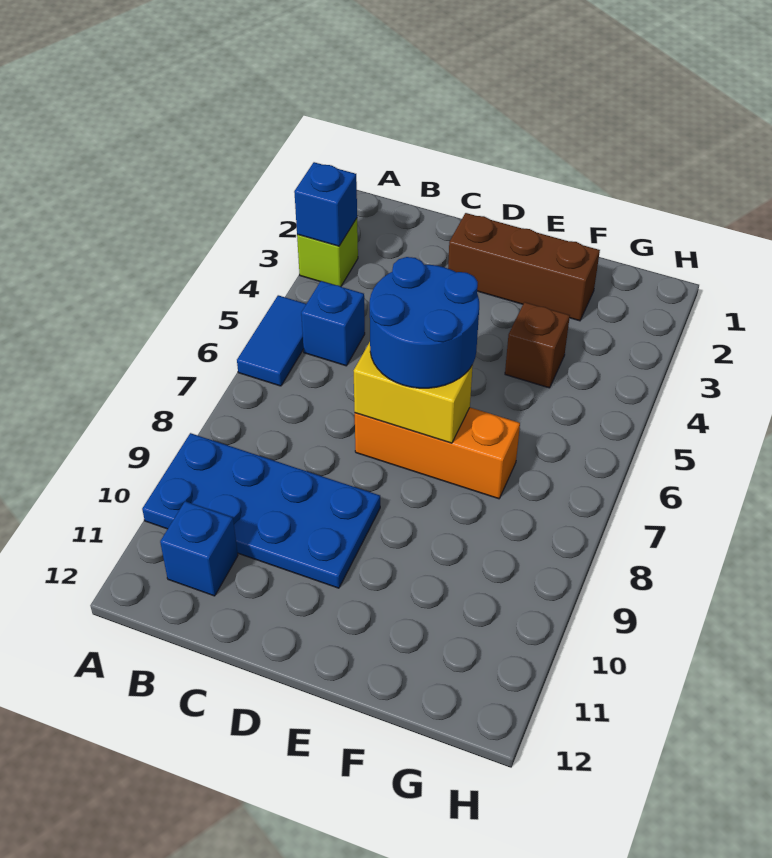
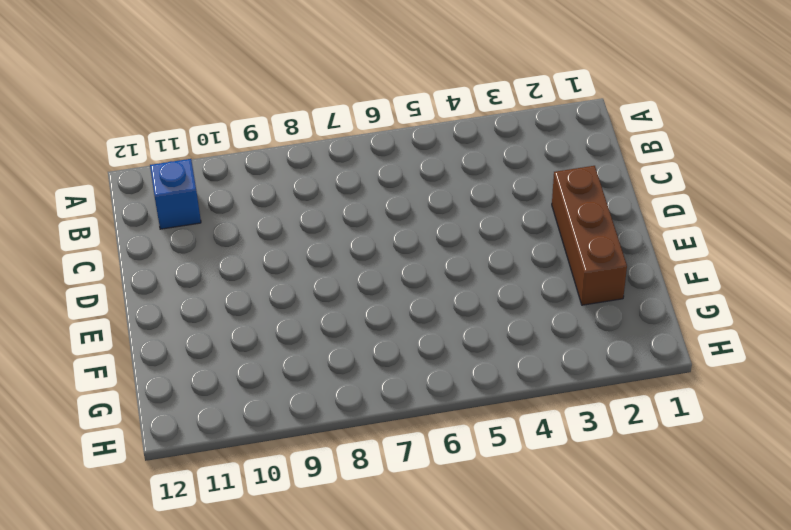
none -> lime 1x1 brick [297,219,358,287]
none -> blue 1x2 tile [237,295,306,386]

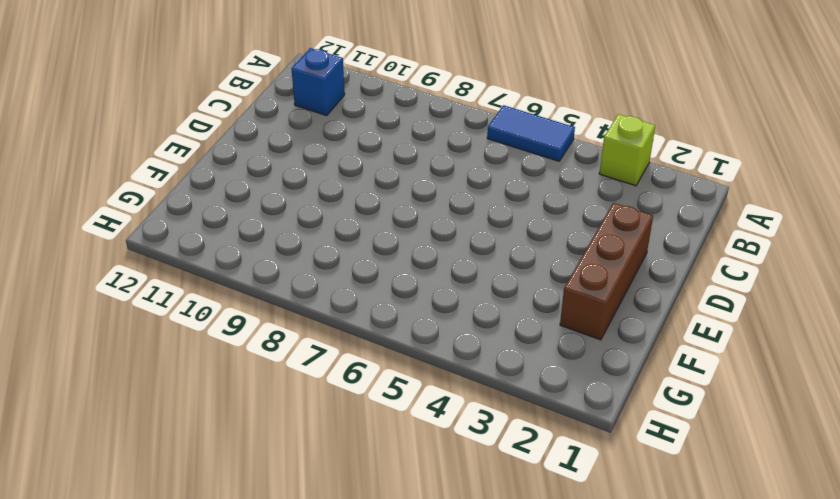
none -> blue 2x4 plate [142,433,380,588]
none -> blue 1x1 brick [301,281,365,366]

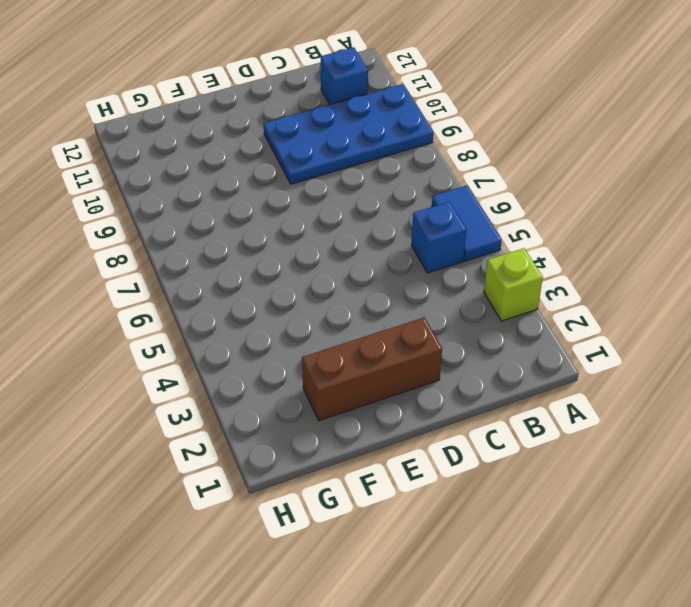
none -> orange 1x3 brick [355,408,520,499]
none -> brown 1x1 brick [505,302,570,388]

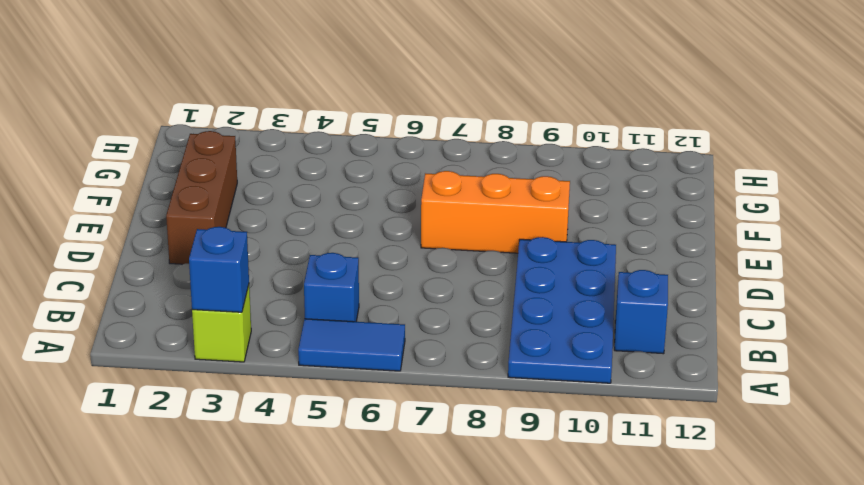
orange 1x3 brick [421,171,570,253] -> orange 1x3 brick turned to [355,408,520,499]
none -> brown 1x1 brick [505,302,570,388]
none -> yellow 1x2 brick [354,342,473,443]

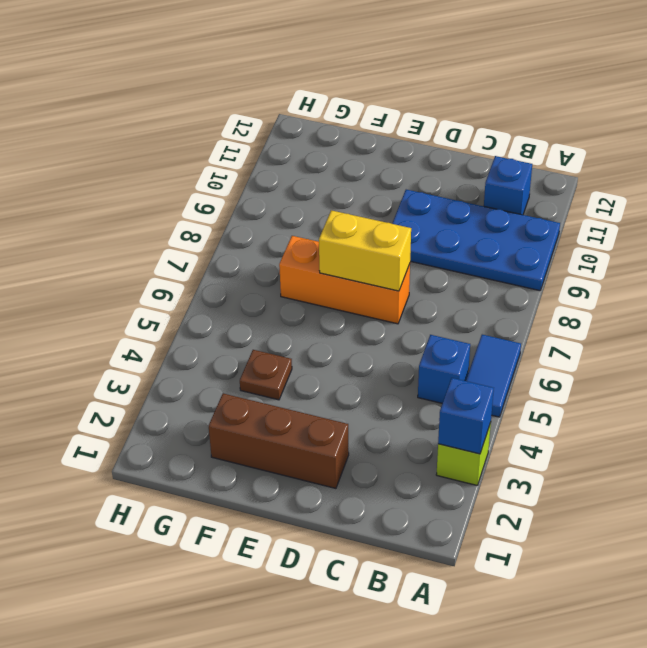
brown 1x1 plate [240,350,292,400] -> brown 1x1 brick [505,302,570,388]
none -> blue 2x2 round brick [370,257,479,388]

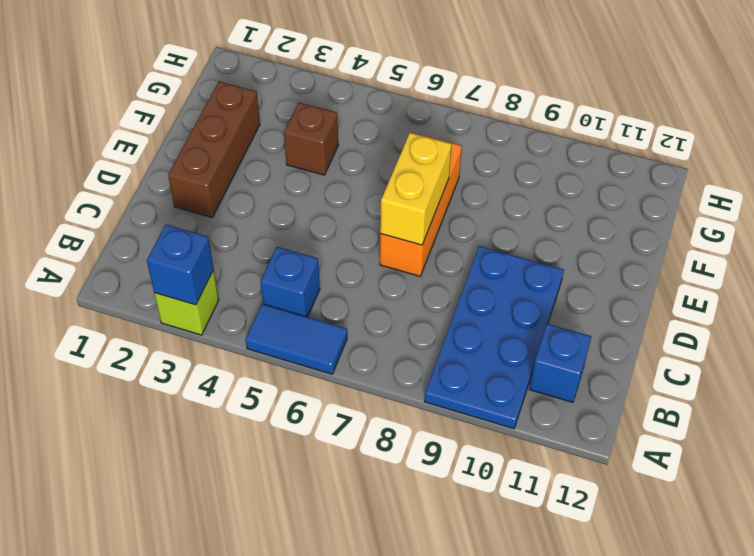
none -> blue 2x2 round brick [370,257,479,388]

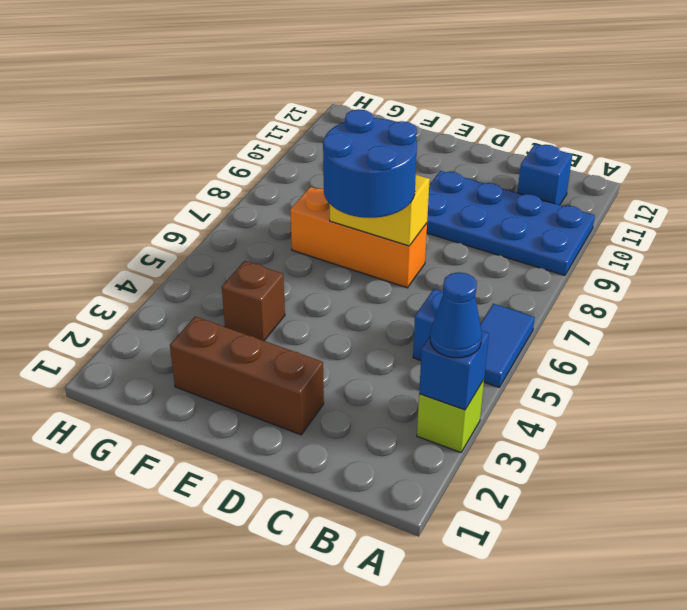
blue 1x1 cone [430,272,482,358] -> none

